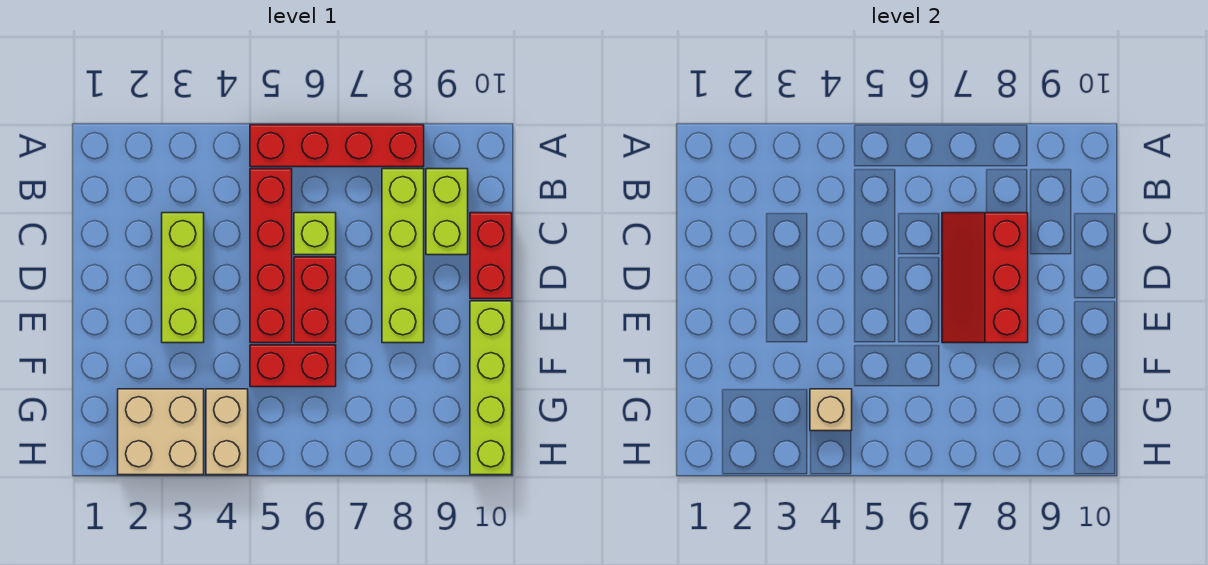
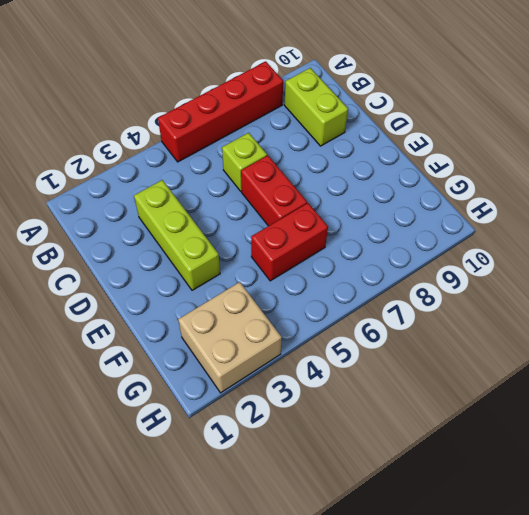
none -> red 1x4 brick [250,169,292,343]
none -> lime 1x4 brick [382,169,424,343]
none -> red 1x2 brick [470,213,512,299]

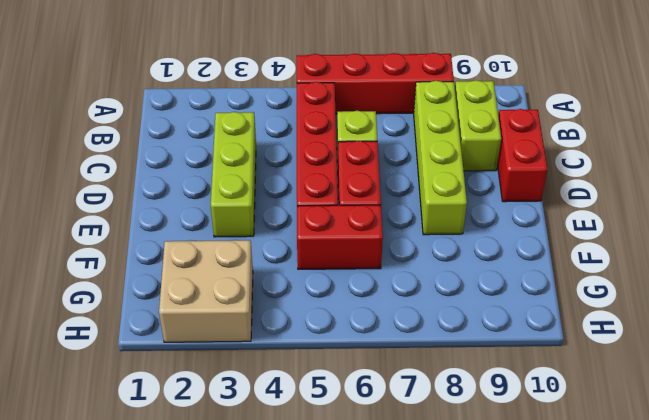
none -> lime 1x4 brick [470,301,512,475]
none -> tan 1x2 brick [206,389,248,475]
none -> red 2x3 slope [942,213,1028,343]

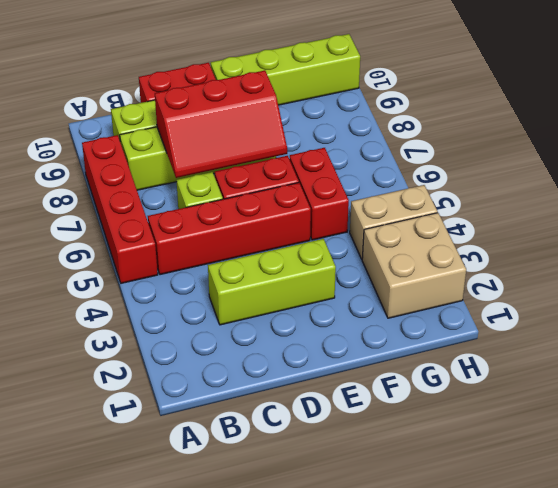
none -> tan 1x1 brick [810,389,852,431]

